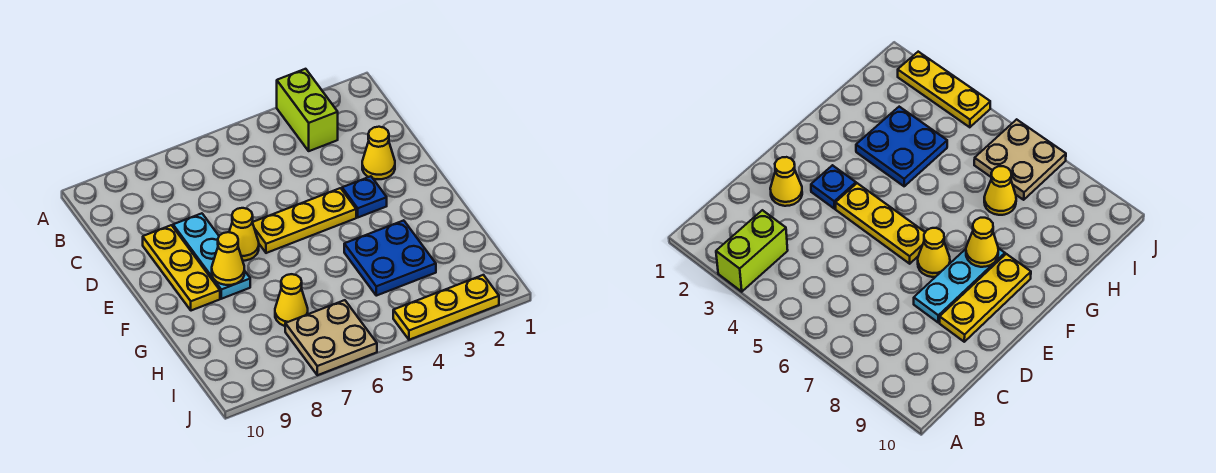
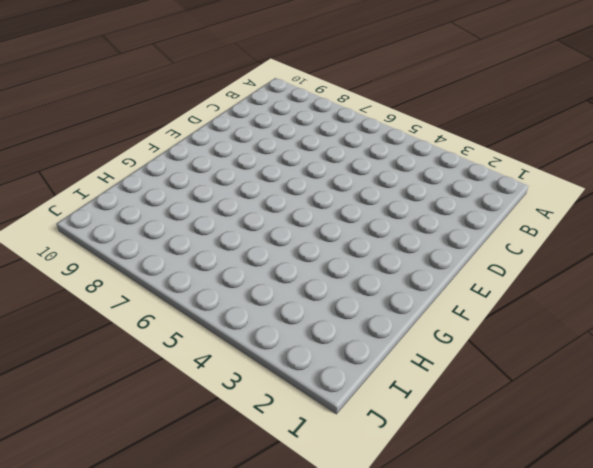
none -> lime 1x2 brick [277,69,338,151]
none -> yellow 1x1 cone [362,127,395,179]
none -> cyan 1x3 plate [173,213,250,299]

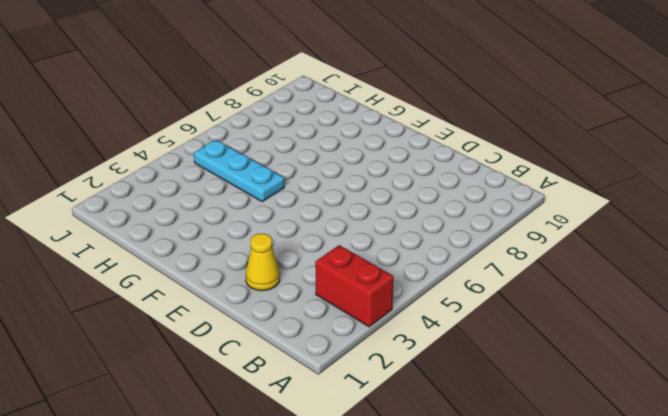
red 1x2 brick [315,245,394,327] -> lime 1x2 brick [277,69,338,151]
cyan 1x3 plate [194,140,284,202] -> cyan 1x3 plate moved to [173,213,250,299]
none -> yellow 1x3 plate [143,225,220,311]
none -> blue 1x1 plate [342,176,387,217]
none -> yellow 1x3 plate [253,188,356,253]

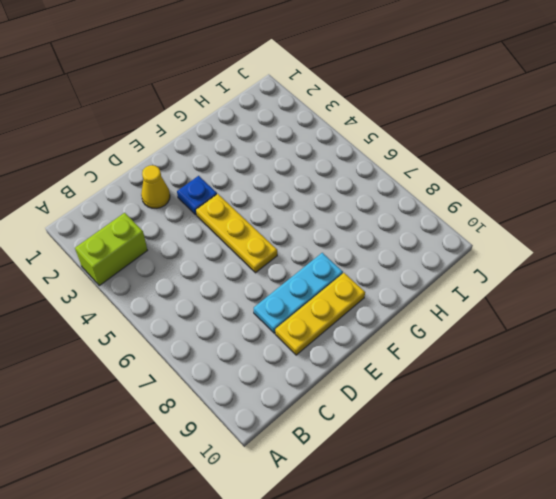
none -> yellow 1x1 cone [229,208,259,261]
none -> blue 2x2 plate [344,220,436,296]
none -> yellow 1x1 cone [275,274,308,326]

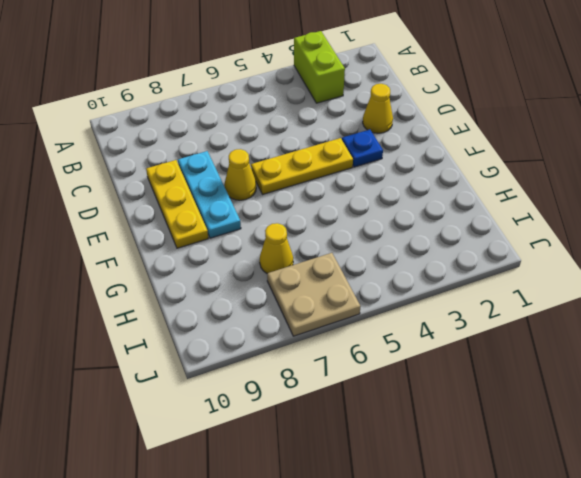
none -> blue 2x2 plate [344,220,436,296]
none -> yellow 1x3 plate [393,275,499,340]
none -> yellow 1x1 cone [212,232,244,285]

